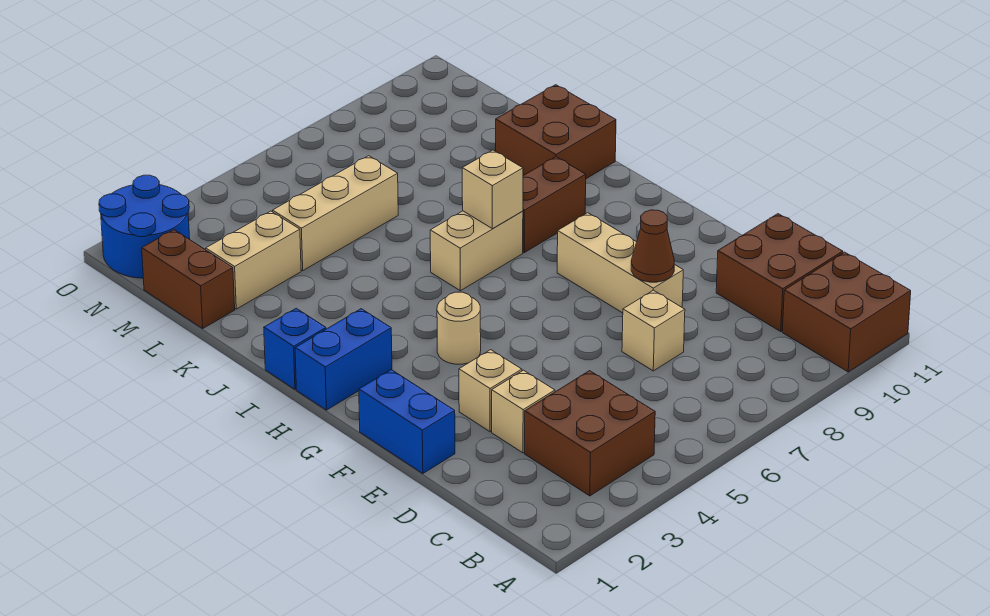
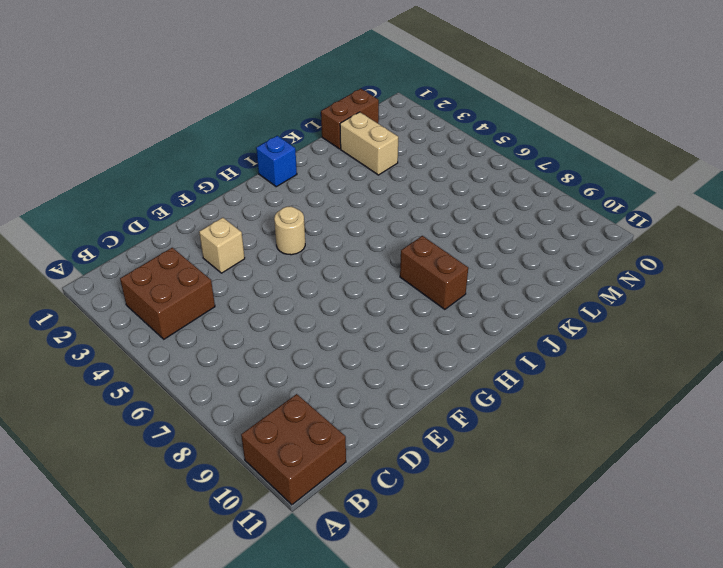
none -> brown 2x2 brick [716,214,843,331]
none -> tan 1x1 brick [492,370,555,453]
none -> tan 1x1 brick [622,290,685,371]

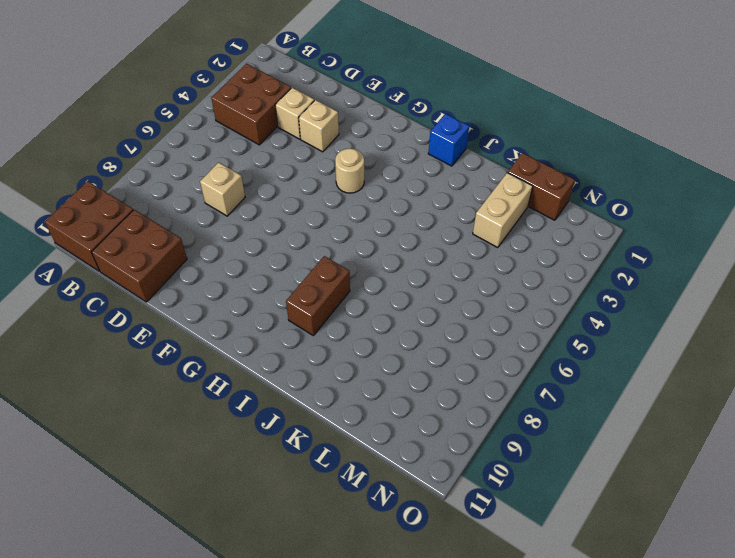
none -> blue 1x2 brick [359,370,455,474]
none -> tan 1x3 brick [557,213,683,313]
none -> blue 1x2 brick [295,309,392,410]

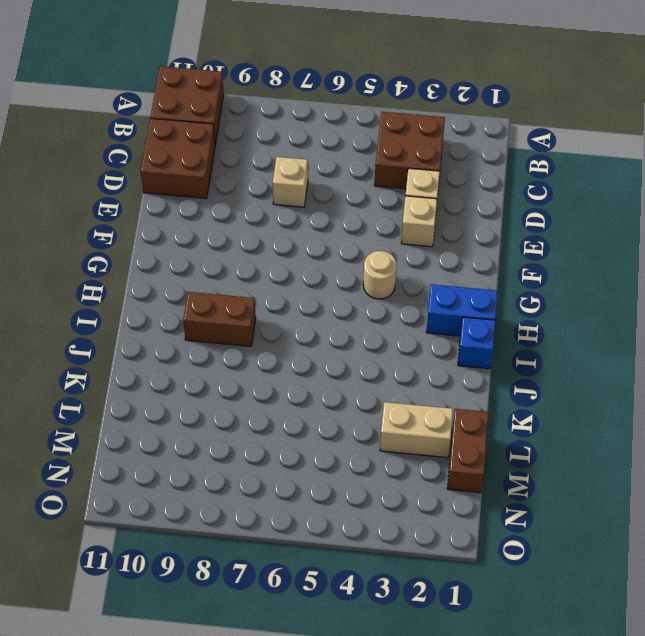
none -> blue 1x2 brick [359,370,455,474]
none -> tan 1x3 brick [557,213,683,313]
none -> tan 1x2 brick [430,211,523,291]

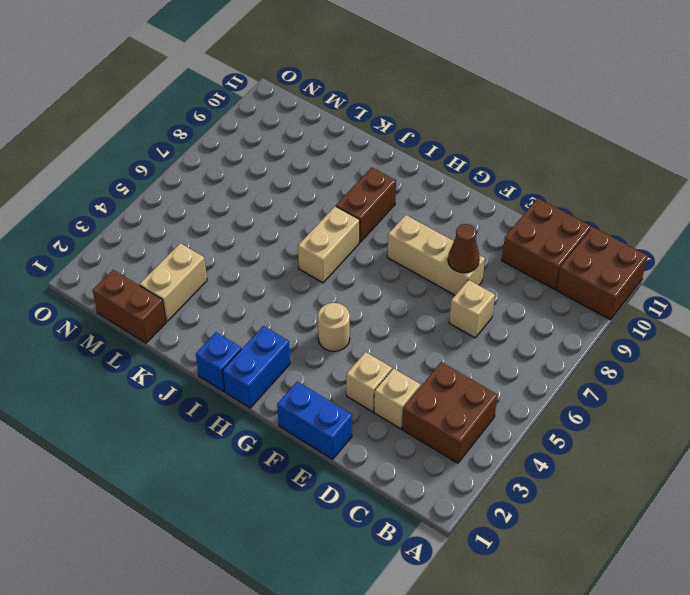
none -> brown 2x2 brick [496,85,616,179]
none -> tan 1x3 brick [273,156,398,270]
none -> blue 2x2 round brick [99,175,190,278]

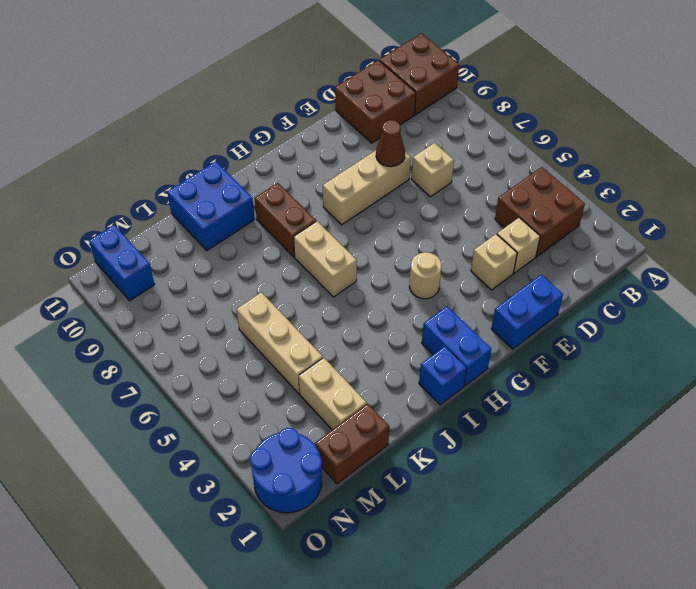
blue 2x2 brick [167,161,255,251] -> brown 2x2 brick [496,85,616,179]
blue 1x2 brick [89,225,155,301] -> none
none -> tan 1x1 brick [462,150,523,229]

